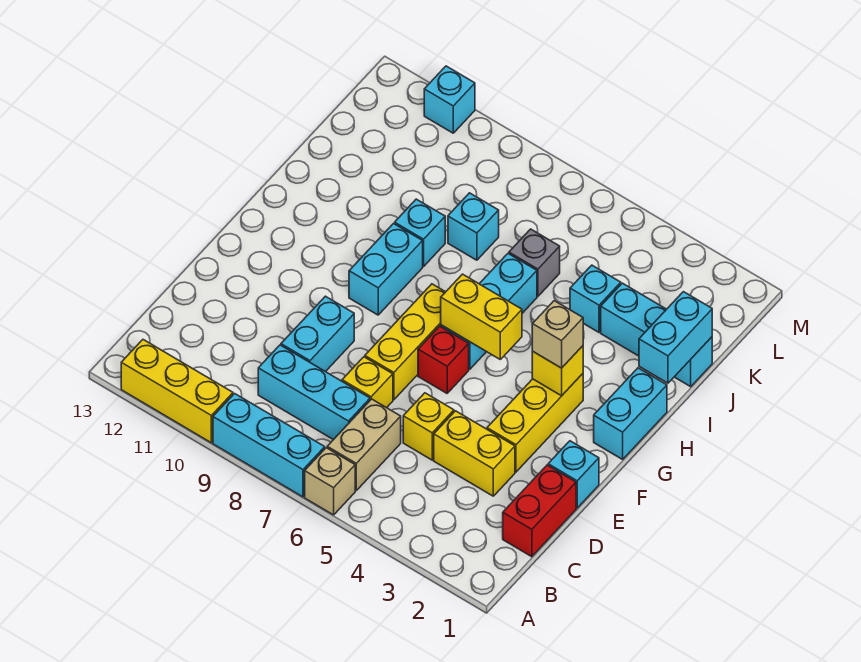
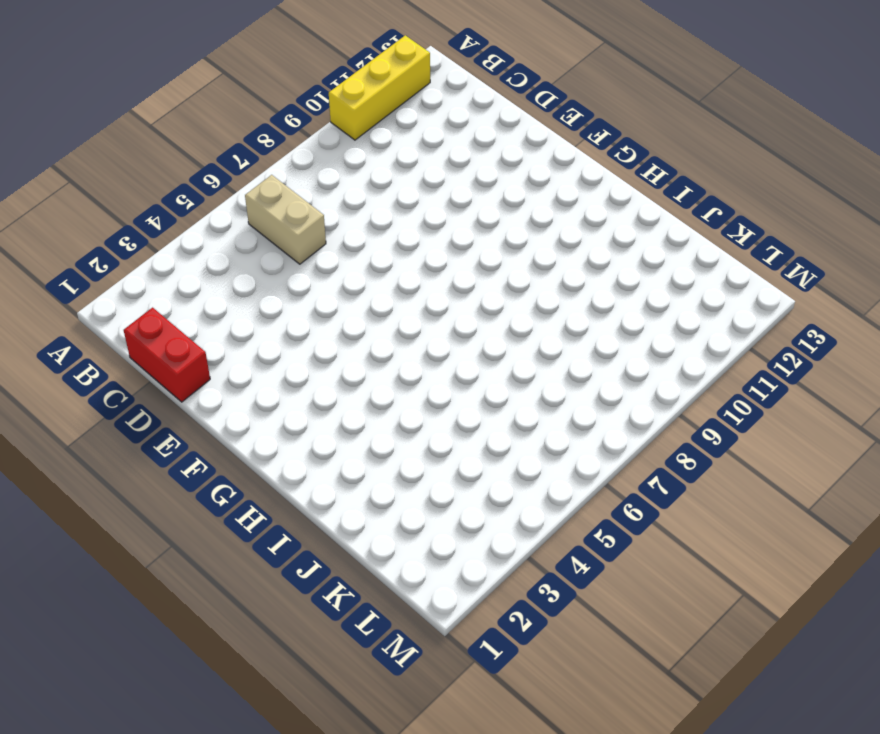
none -> tan 1x1 brick [305,448,355,515]
none -> cyan 1x3 brick [213,394,325,497]
none -> cyan 1x3 brick [258,345,370,440]

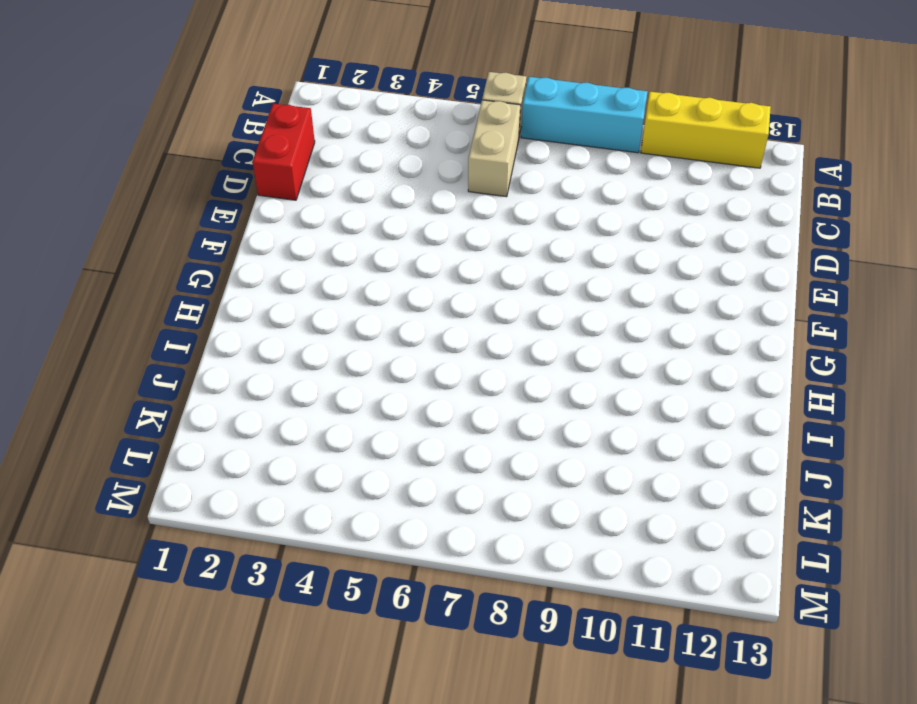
none -> cyan 1x3 brick [258,345,370,440]
none -> yellow 1x2 brick [434,411,515,496]
none -> yellow 1x1 brick [403,393,454,460]

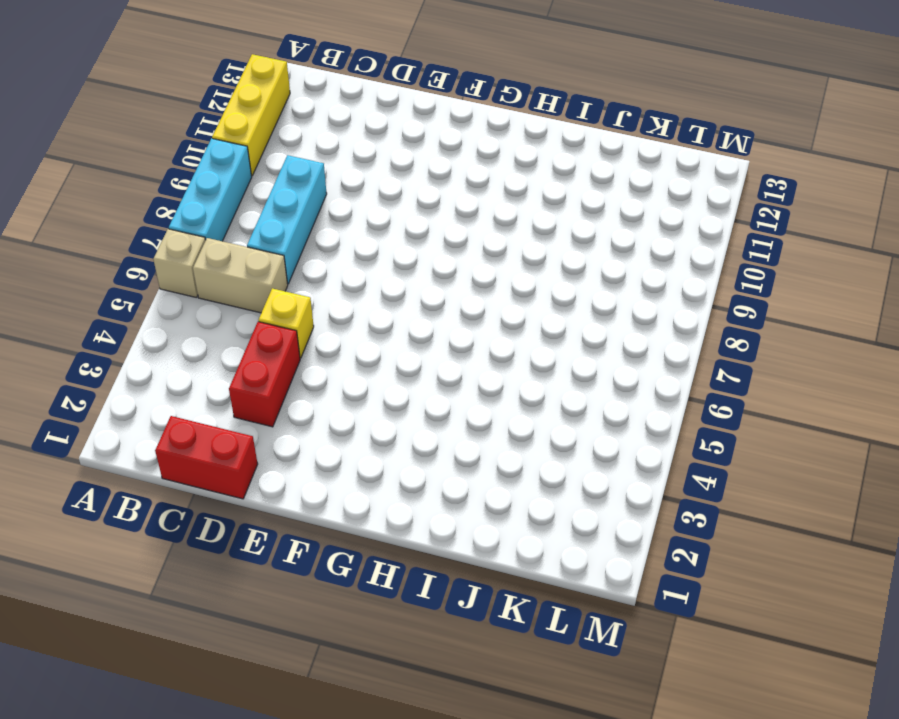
red 1x2 brick [229,322,300,427] -> yellow 1x2 brick [434,411,515,496]
none -> yellow 1x1 brick [342,357,393,408]
none -> cyan 1x2 brick [281,296,354,372]
none -> cyan 1x1 brick [548,441,599,508]

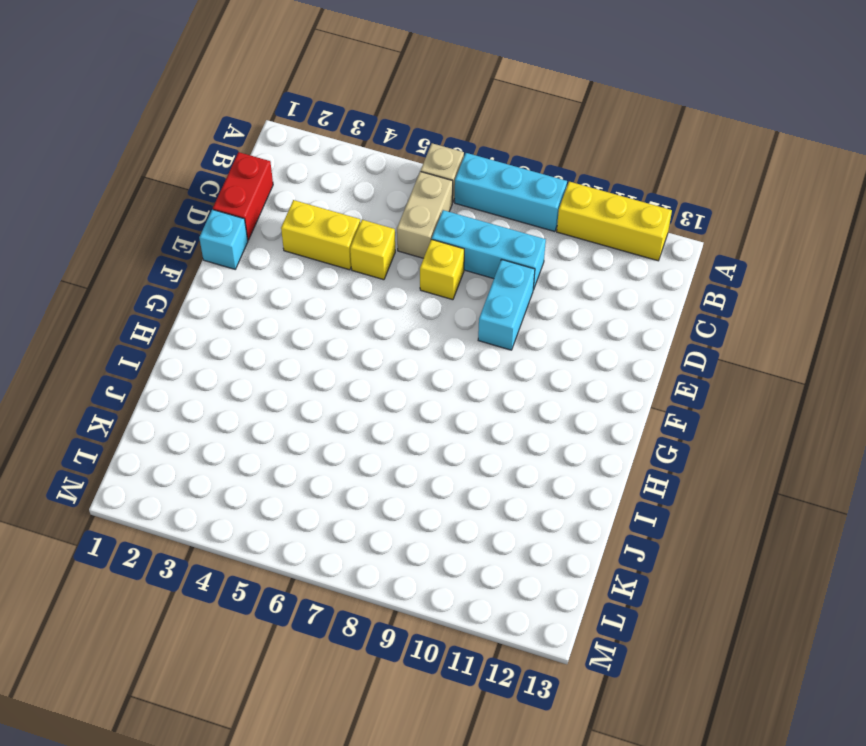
none -> yellow 1x3 brick [487,374,583,472]
none -> yellow 1x3 brick [365,284,445,400]
none -> red 1x1 brick [418,326,469,393]

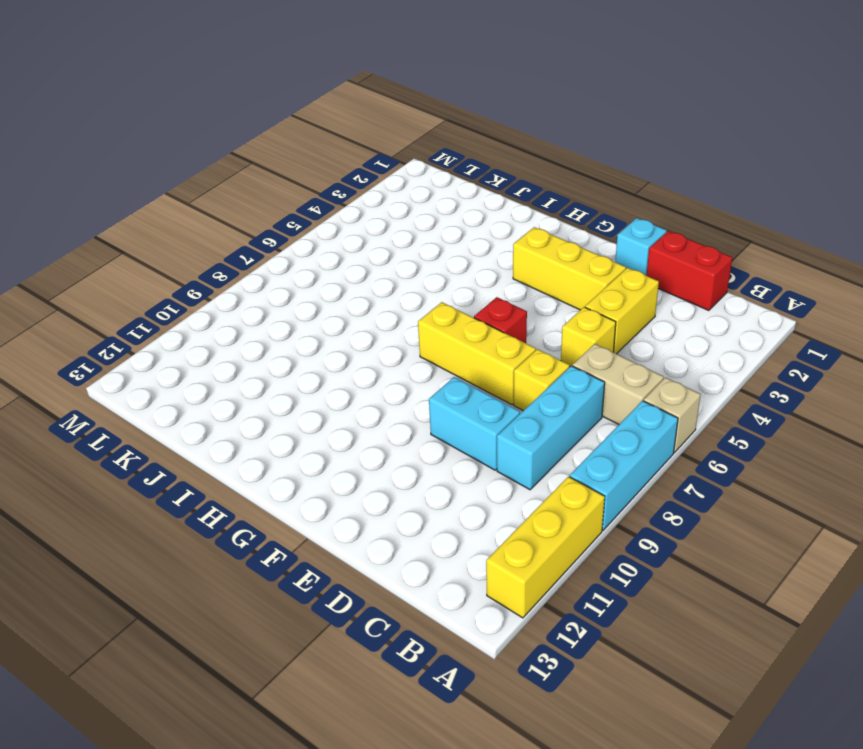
none -> cyan 1x2 brick [594,368,667,459]
none -> cyan 1x3 brick [441,254,537,369]
none -> cyan 1x2 brick [349,224,423,315]

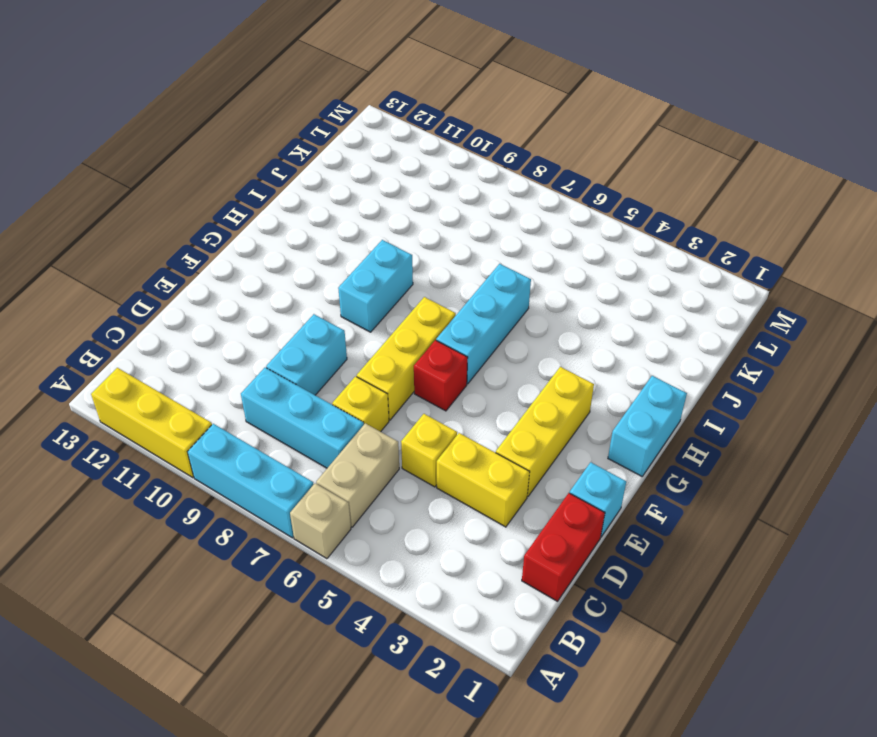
none -> cyan 1x1 brick [395,199,445,266]
none -> cyan 1x3 brick [601,283,712,387]
none -> cyan 1x1 brick [570,265,621,332]

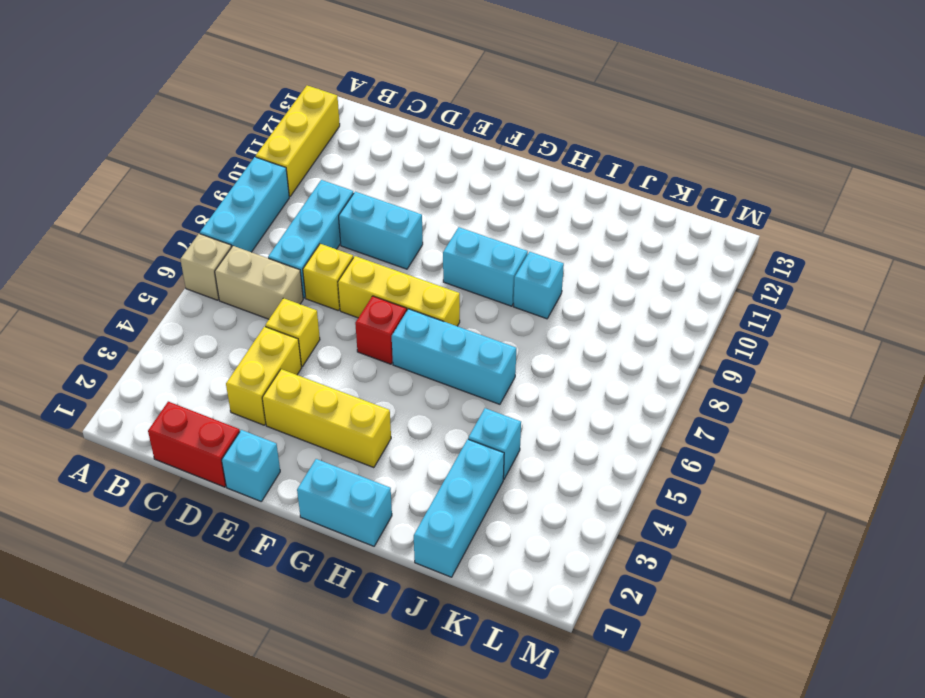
none -> grey 1x1 brick [509,229,560,296]
none -> cyan 1x1 brick [448,193,499,260]
none -> cyan 1x1 brick [424,66,475,133]

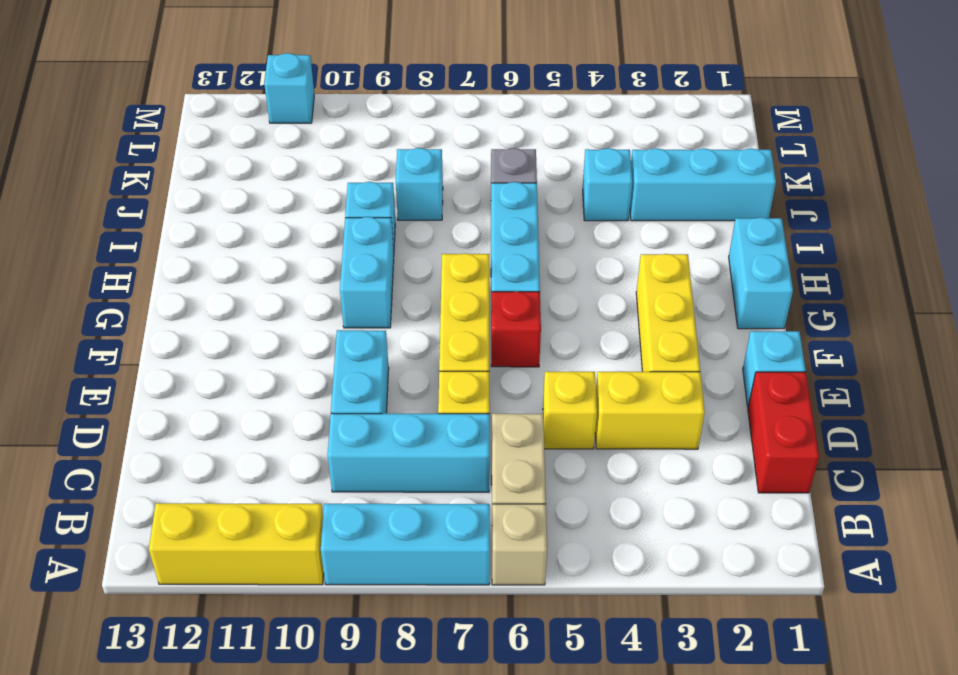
none -> yellow 1x1 brick [532,346,583,396]
none -> yellow 1x2 brick [441,274,522,359]
none -> cyan 1x2 brick [639,292,712,383]

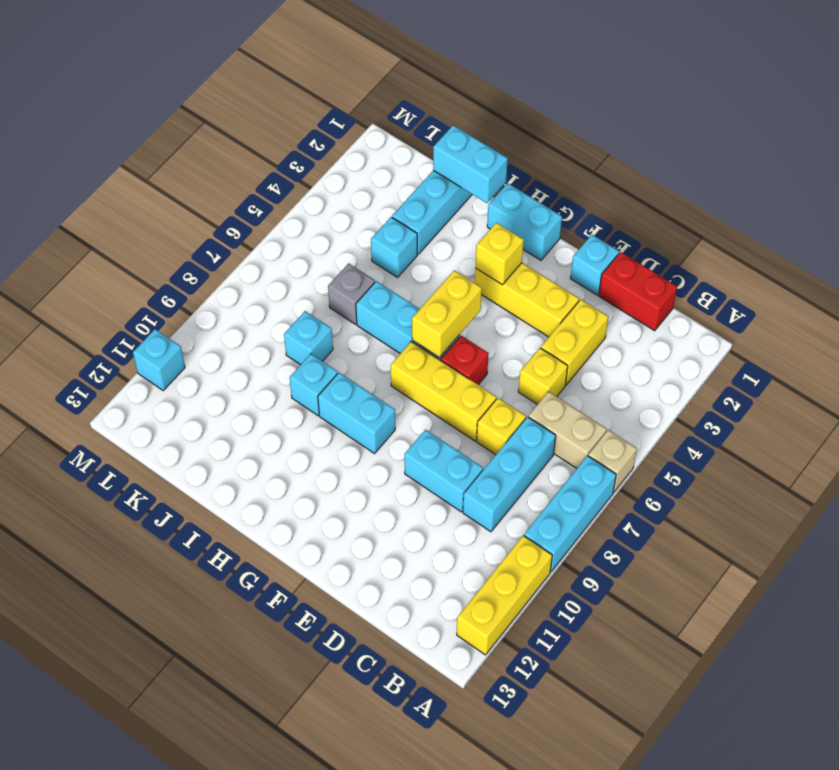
none -> tan 1x1 brick [532,301,583,368]

